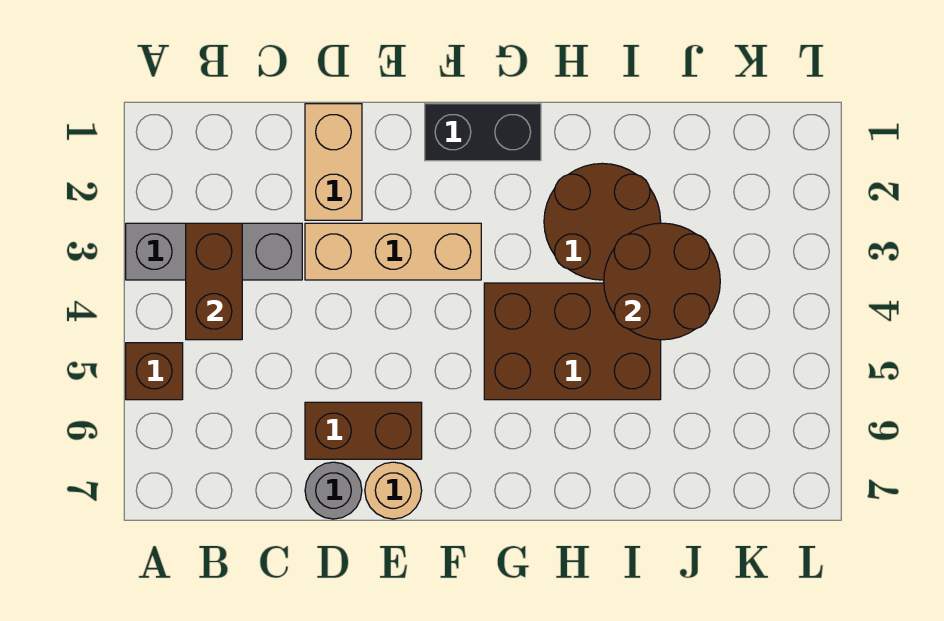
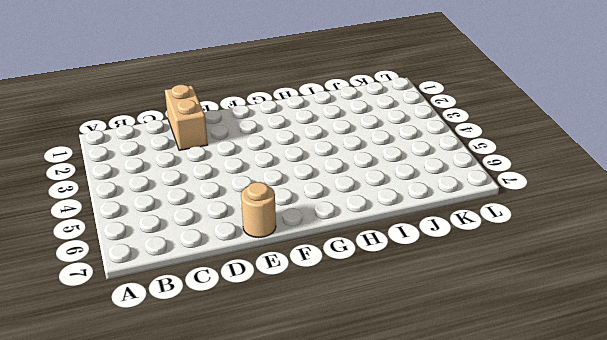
none -> grey 1x3 brick [126,223,302,280]
none -> brown 1x1 brick [126,343,183,400]
none -> tan 1x3 brick [305,223,481,280]

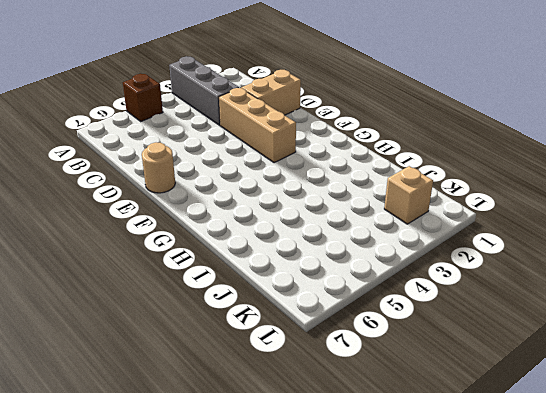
tan 1x1 brick [384,166,433,224] -> none
none -> brown 1x2 brick [305,402,422,459]
none -> grey 1x1 round brick [305,462,362,519]
none -> black 1x2 brick [425,104,541,161]

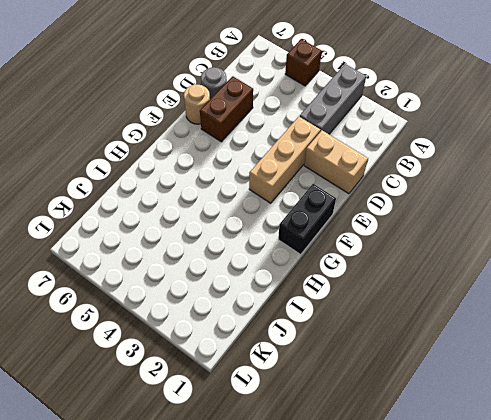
none -> brown 2x3 brick [484,283,661,400]
none -> brown 2x2 round brick [544,163,661,280]
none -> brown 1x2 brick [186,223,242,340]

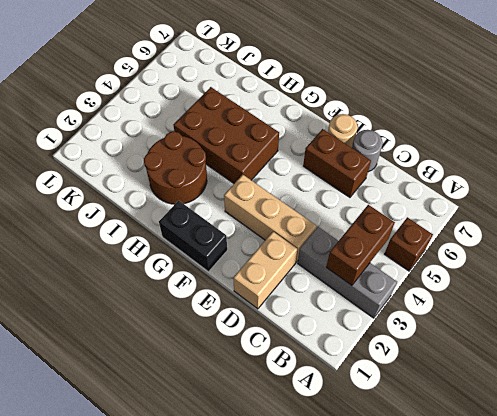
none -> brown 2x2 round brick [604,223,720,340]

